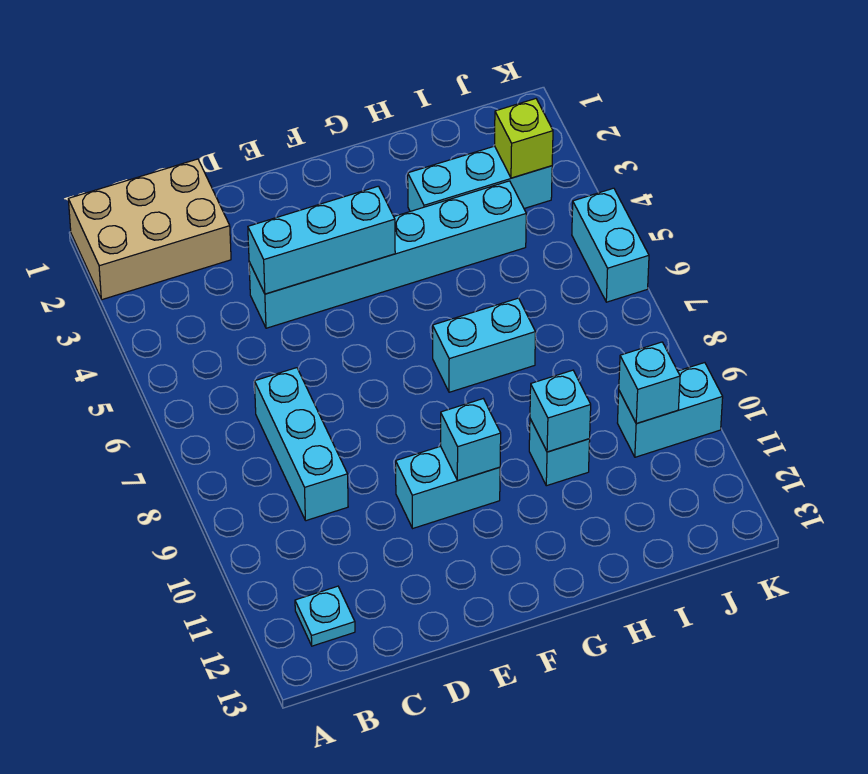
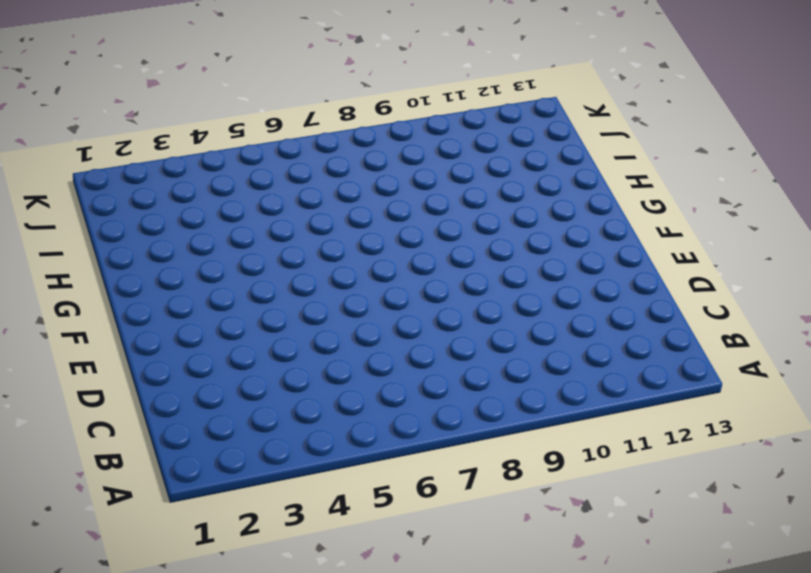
none -> tan 2x3 brick [68,159,231,300]
none -> cyan 1x1 plate [295,586,355,646]
none -> cyan 1x3 brick [255,368,348,521]

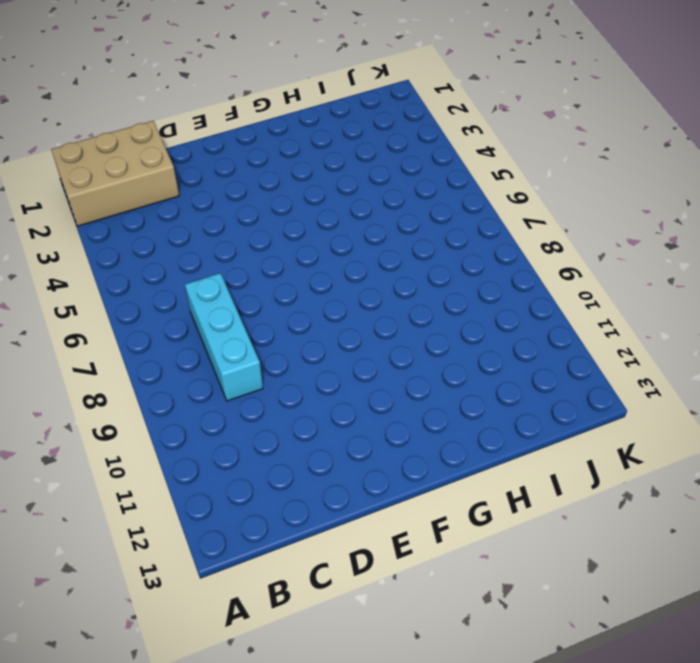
none -> cyan 1x1 plate [295,586,355,646]
none -> cyan 1x6 brick [249,181,526,328]
none -> cyan 1x2 brick [396,446,500,528]

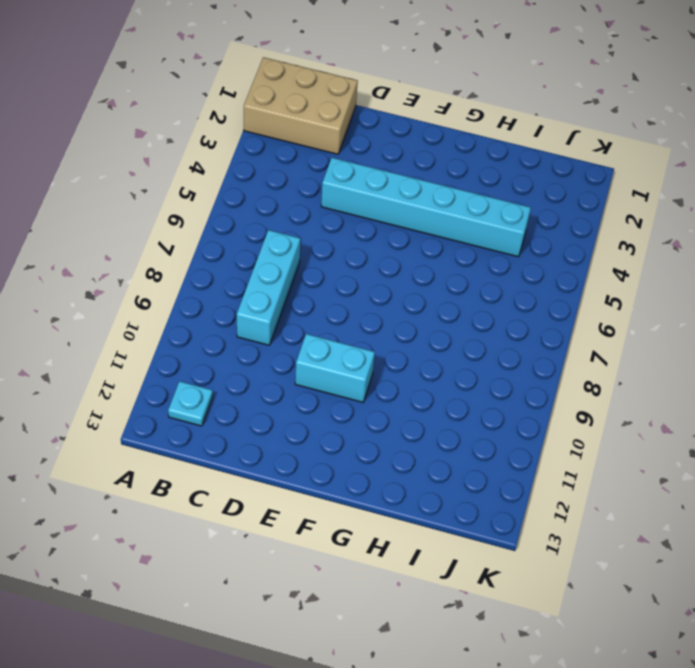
none -> cyan 1x2 brick [433,298,536,392]
none -> cyan 1x3 brick [408,146,552,211]
none -> cyan 1x1 brick [529,419,590,486]

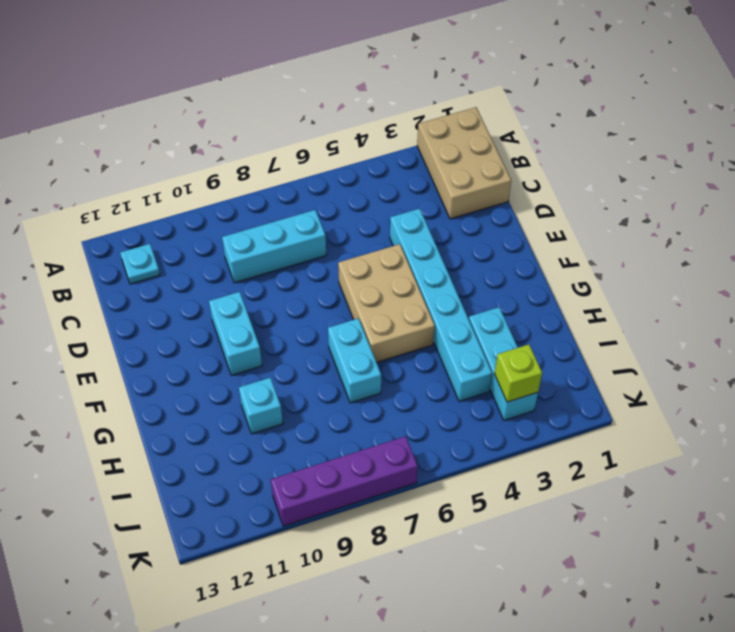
tan 2x3 brick [338,244,435,362] -> none
purple 1x4 brick [271,436,418,526] -> cyan 1x2 brick [618,363,723,457]
none -> cyan 1x2 brick [572,188,649,302]
none -> cyan 1x3 brick [248,186,395,294]
none -> cyan 1x1 brick [441,399,501,480]

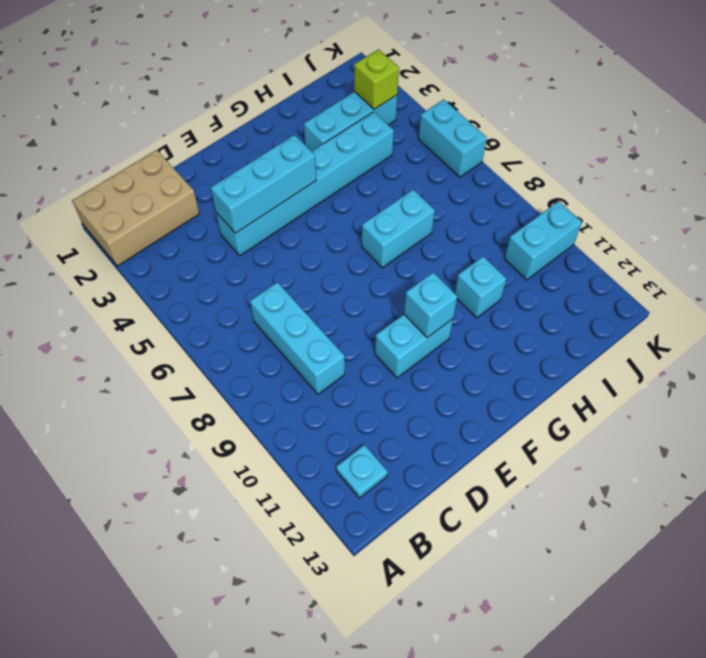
none -> cyan 1x1 brick [530,370,591,452]
none -> cyan 1x1 brick [619,342,680,423]

